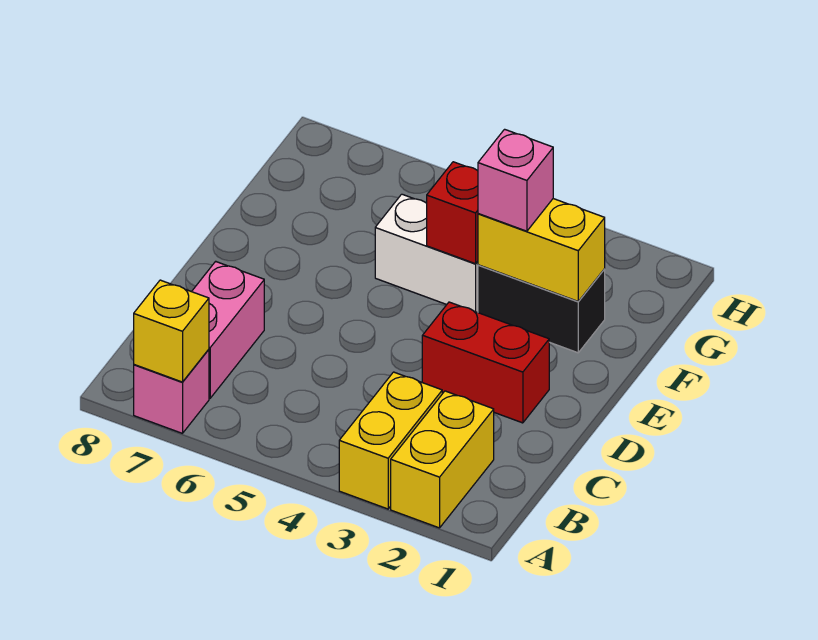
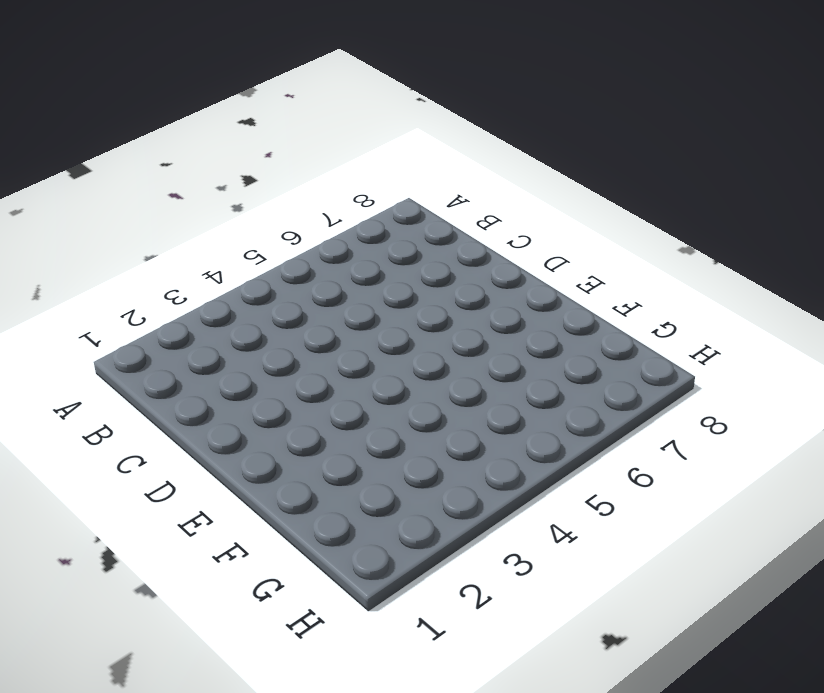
none -> yellow 1x2 brick [391,391,494,528]
none -> yellow 1x2 brick [339,372,442,509]

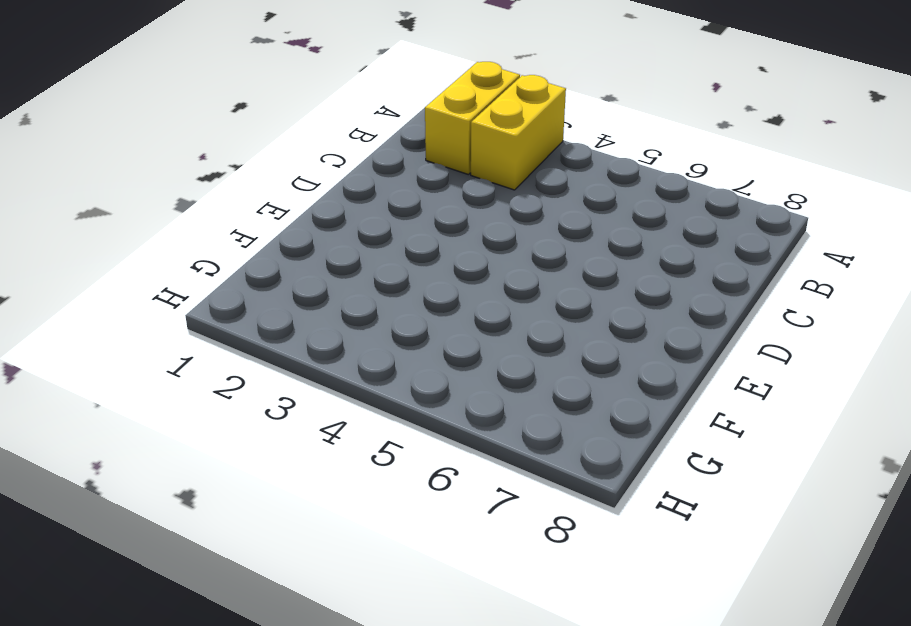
none -> pink 1x1 brick [134,350,209,433]
none -> pink 1x2 brick [192,261,264,398]

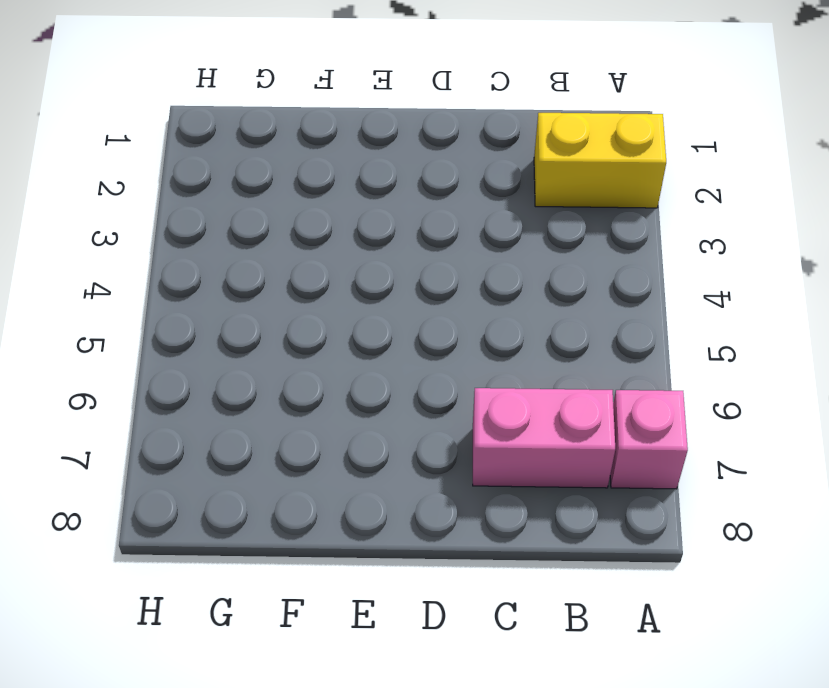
none -> yellow 1x2 brick [339,372,442,509]
none -> red 1x2 brick [422,302,549,423]

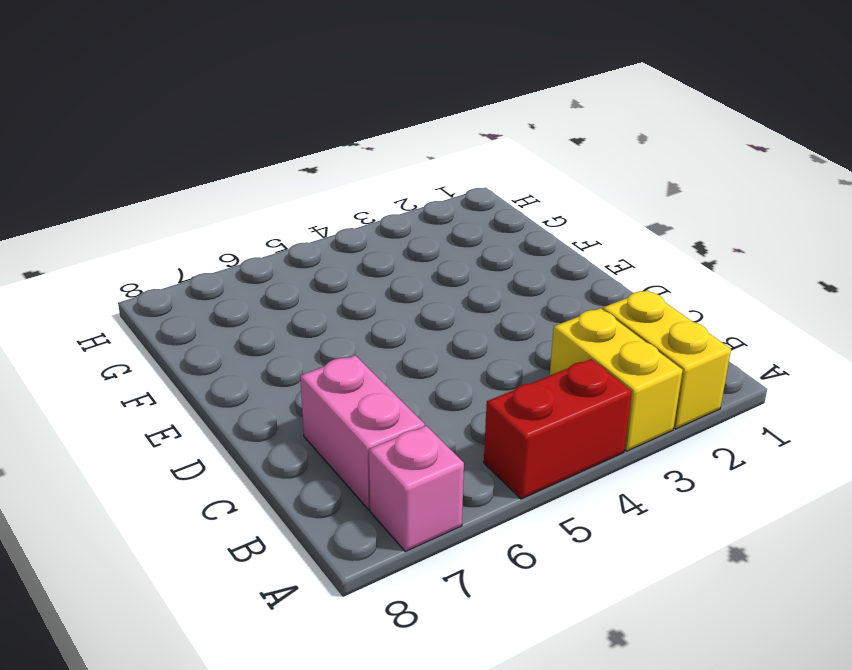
red 1x2 brick [484,359,632,499] -> red 1x2 brick moved to [422,302,549,423]
none -> black 1x2 brick [478,265,605,353]
none -> white 1x2 brick [375,194,478,312]

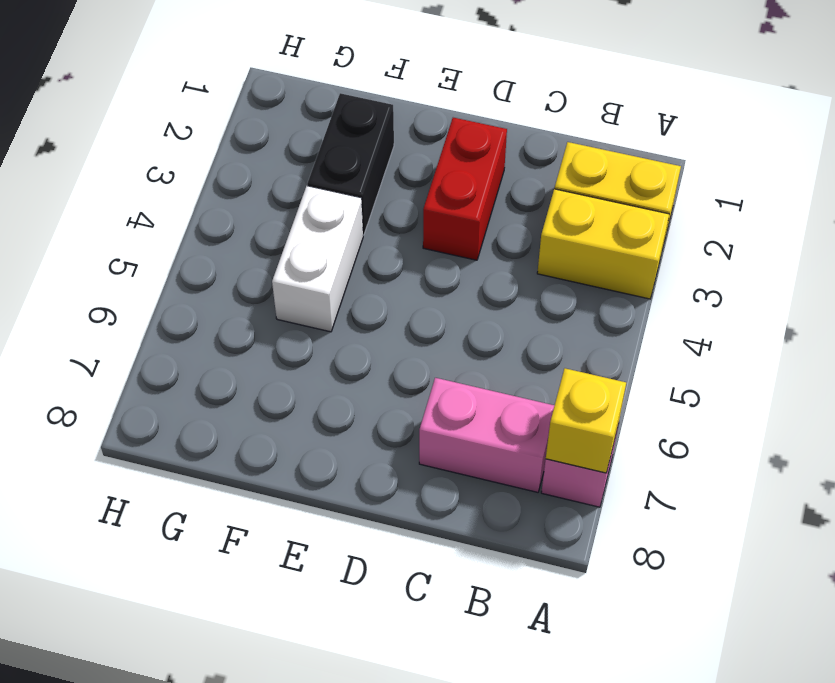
none -> yellow 1x2 brick [478,199,605,301]
none -> red 1x1 brick [427,162,478,264]

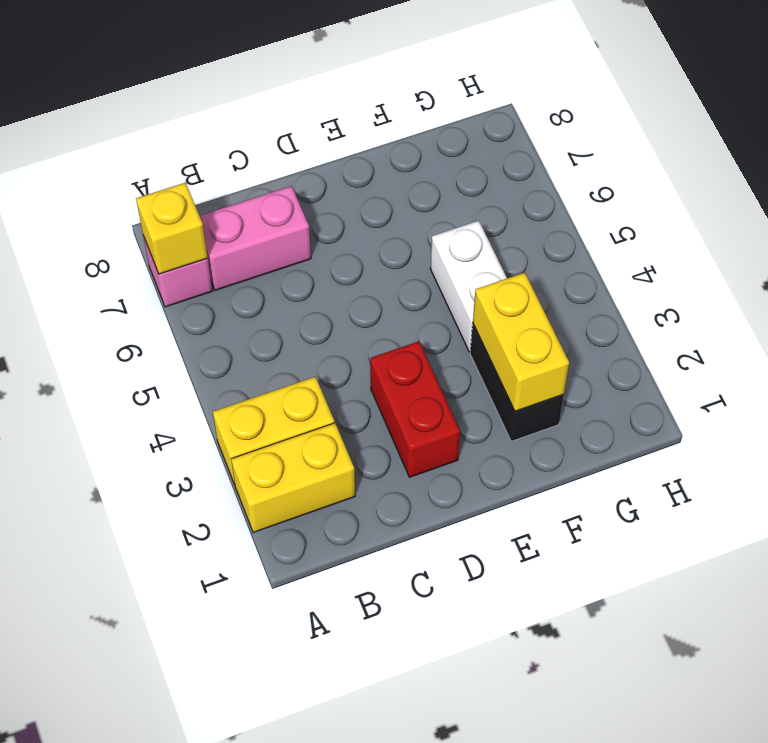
none -> red 1x1 brick [427,162,478,264]
none -> pink 1x1 brick [478,129,553,231]

